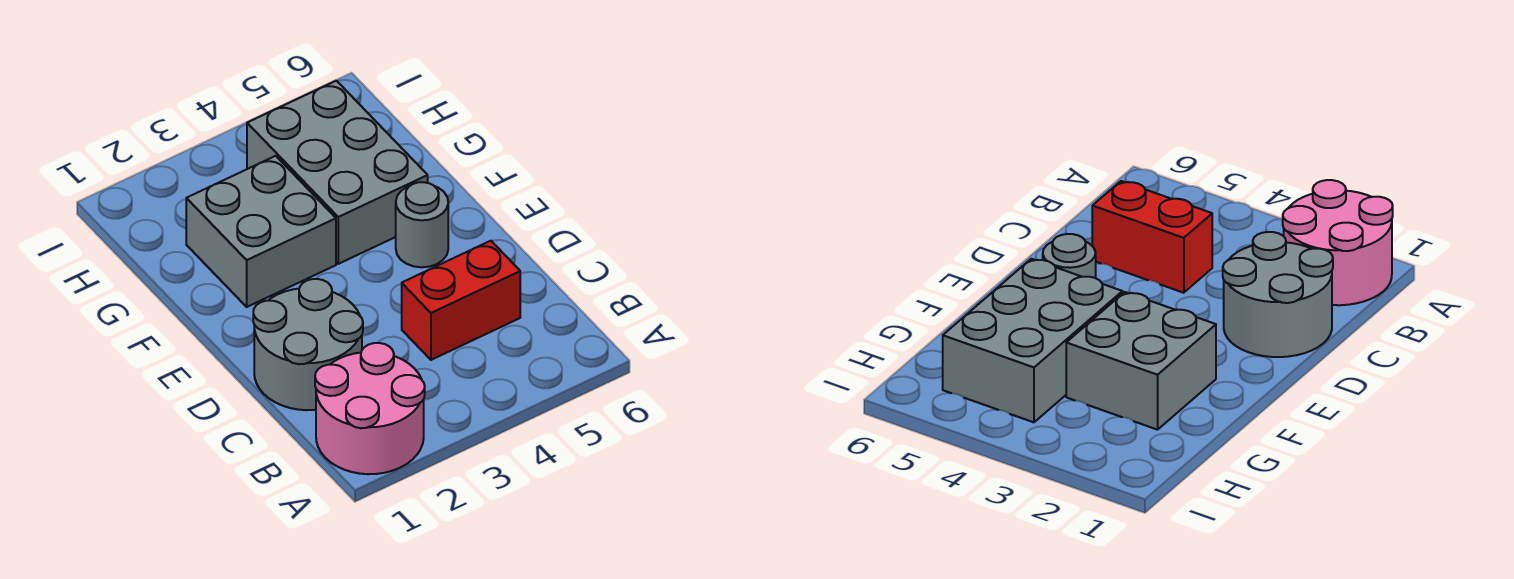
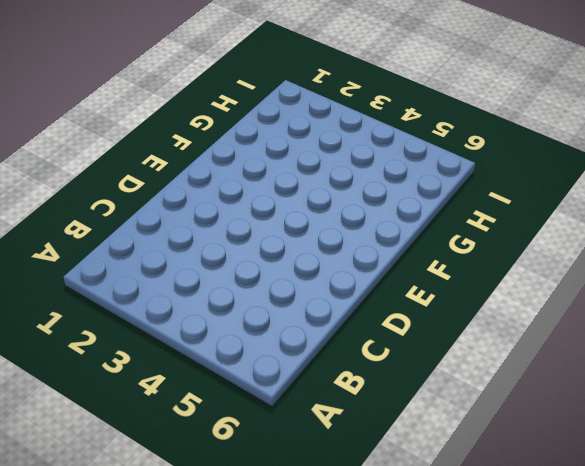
none -> pink 2x2 round brick [315,343,425,474]
none -> grey 2x2 round brick [253,279,363,410]

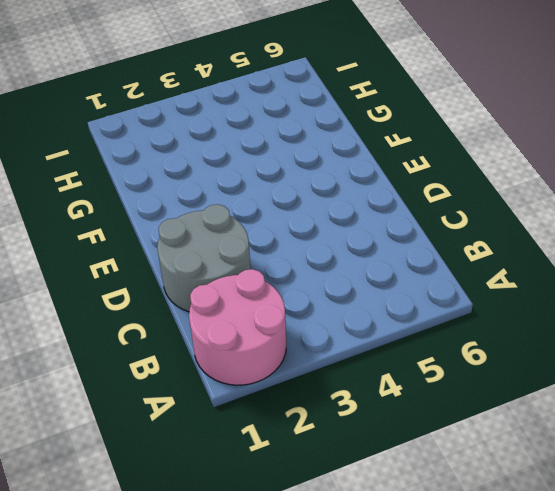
none -> red 1x2 brick [402,241,520,360]
none -> grey 1x1 round brick [396,182,448,267]

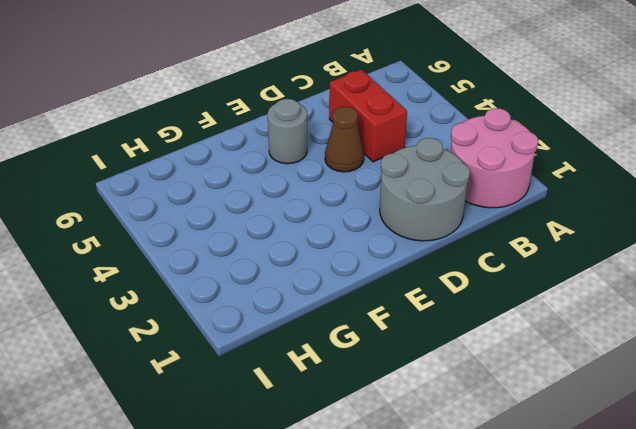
brown 1x1 cone [325,107,364,172] -> none
none -> grey 2x2 brick [186,156,336,307]
none -> grey 2x3 brick [247,81,428,264]

